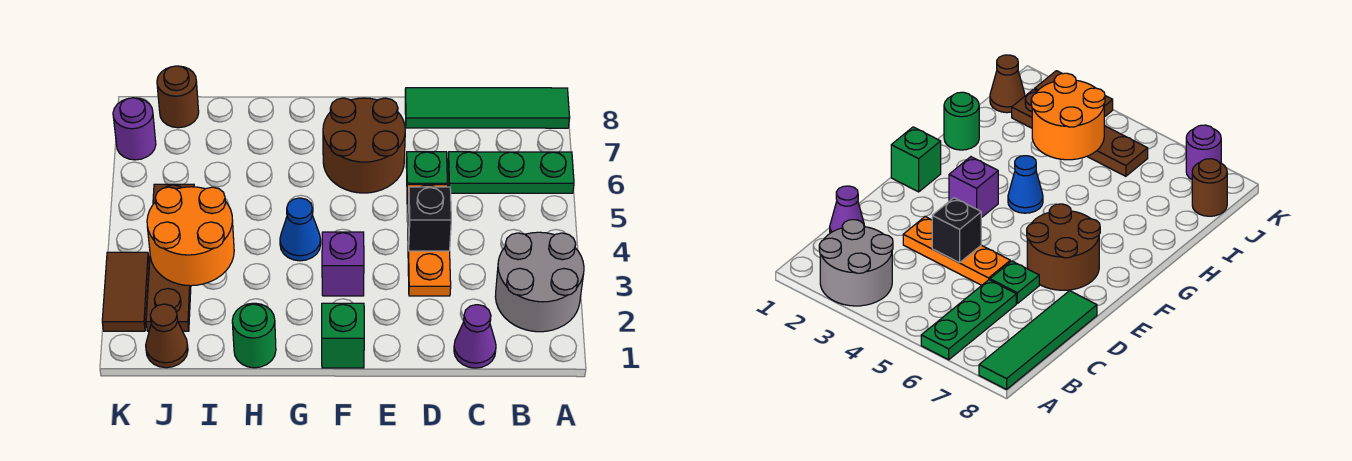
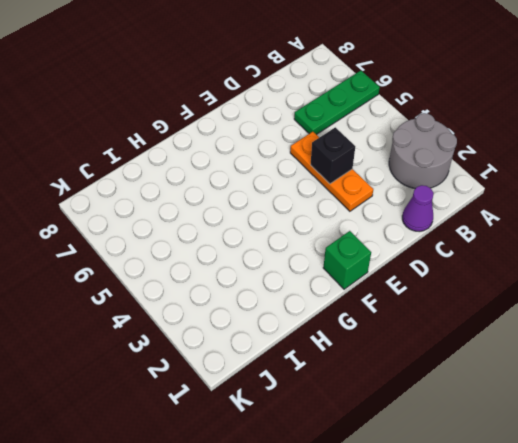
none -> green 1x4 tile [405,88,570,128]
none -> green 1x1 plate [406,152,447,185]
none -> brown 2x2 round brick [323,98,405,193]

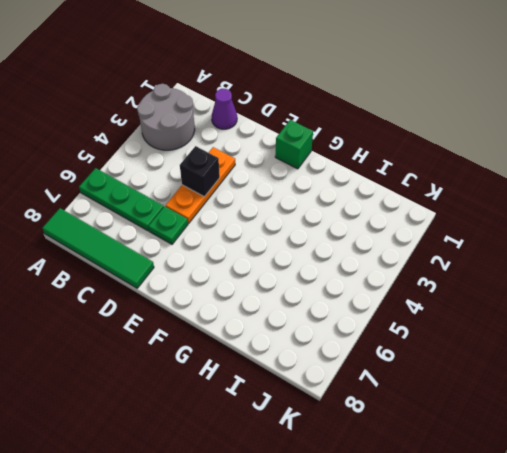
none -> brown 2x2 round brick [323,98,405,193]
none -> purple 1x1 brick [322,232,364,296]
none -> blue 1x1 cone [280,198,321,261]

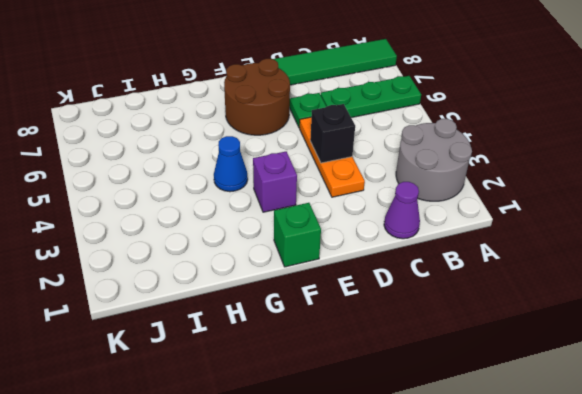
none -> green 1x1 round brick [232,303,276,368]
none -> brown 1x1 cone [146,304,188,368]
none -> brown 1x4 plate [146,184,194,331]

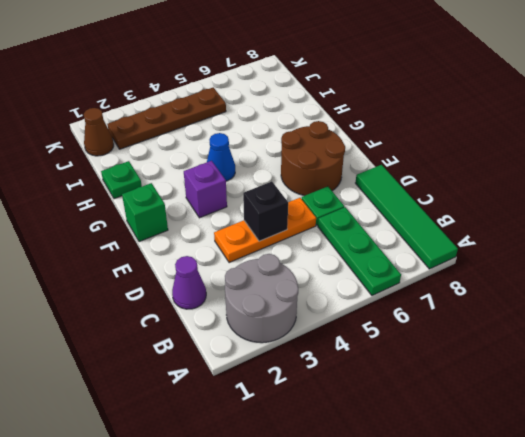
green 1x1 plate [101,161,142,199] -> green 1x1 round brick [232,303,276,368]
none -> brown 1x1 round brick [157,66,199,128]
none -> brown 1x2 tile [102,252,149,331]
none -> purple 1x1 round brick [113,98,156,160]

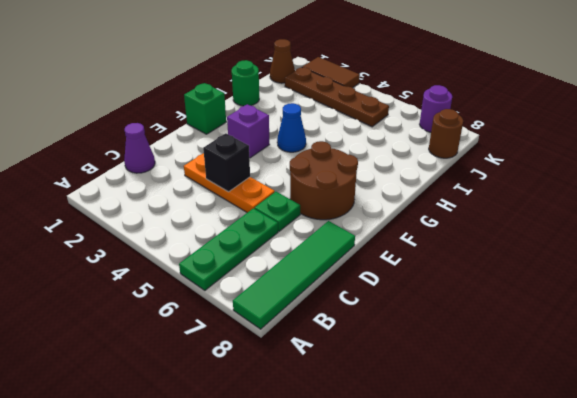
none -> grey 2x2 round brick [495,232,584,332]
none -> orange 2x2 round brick [147,187,234,286]

